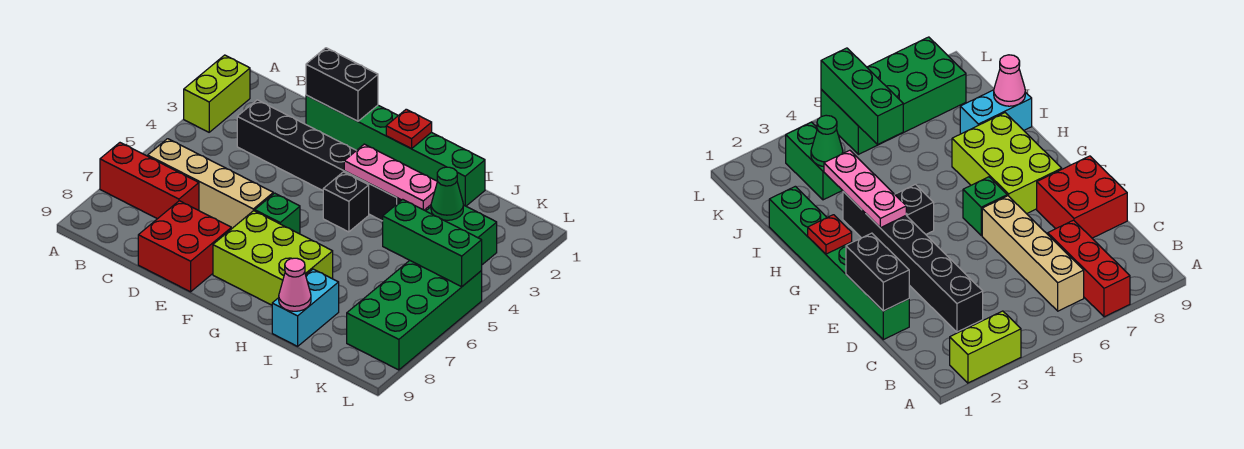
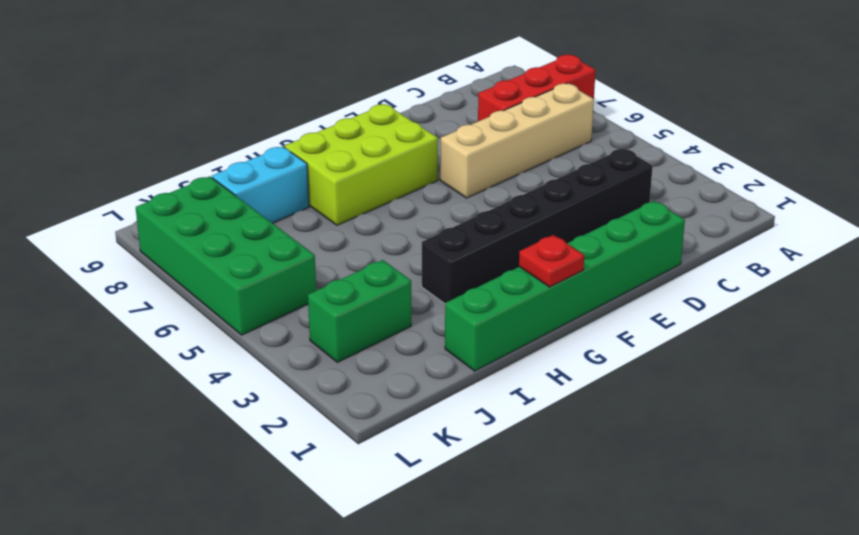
cyan 1x2 brick [212,147,309,223] -> cyan 1x2 brick turned to [272,269,339,346]
none -> lime 1x2 brick [184,55,250,132]
none -> red 2x2 brick [138,201,231,292]
none -> green 1x1 brick [255,193,300,234]

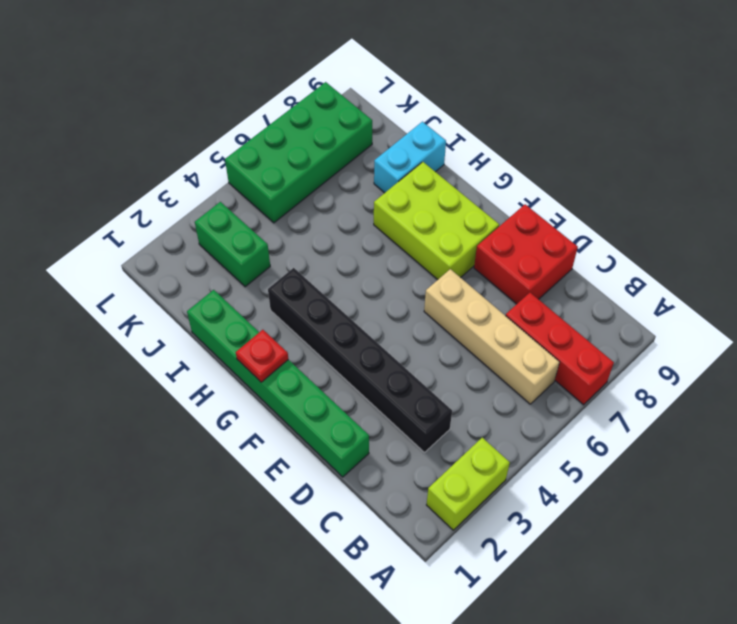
none -> green 1x1 brick [255,193,300,234]
none -> black 1x1 brick [323,172,369,232]
none -> black 1x2 brick [306,48,378,121]

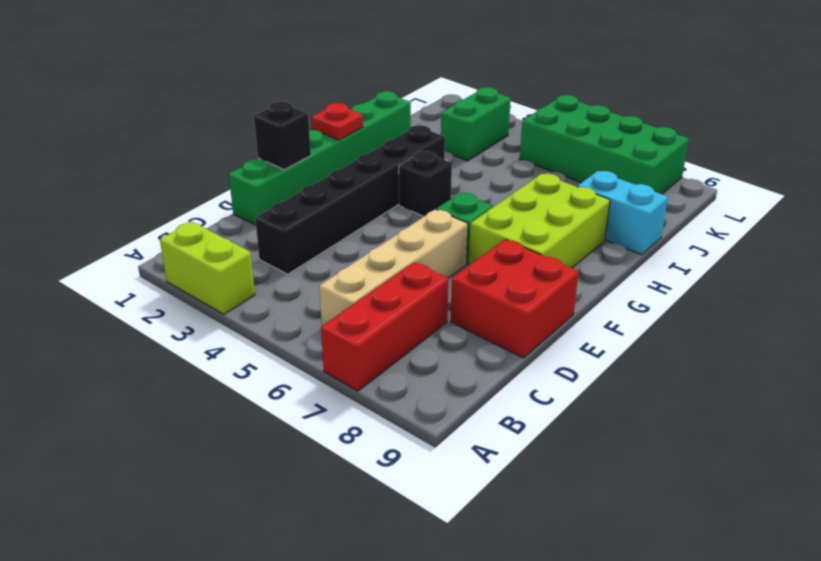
black 1x1 brick [254,101,311,170] -> black 1x2 brick [306,48,378,121]
none -> pink 1x3 plate [344,144,437,210]
none -> pink 1x1 cone [279,258,311,311]
none -> green 1x1 cone [431,167,463,220]

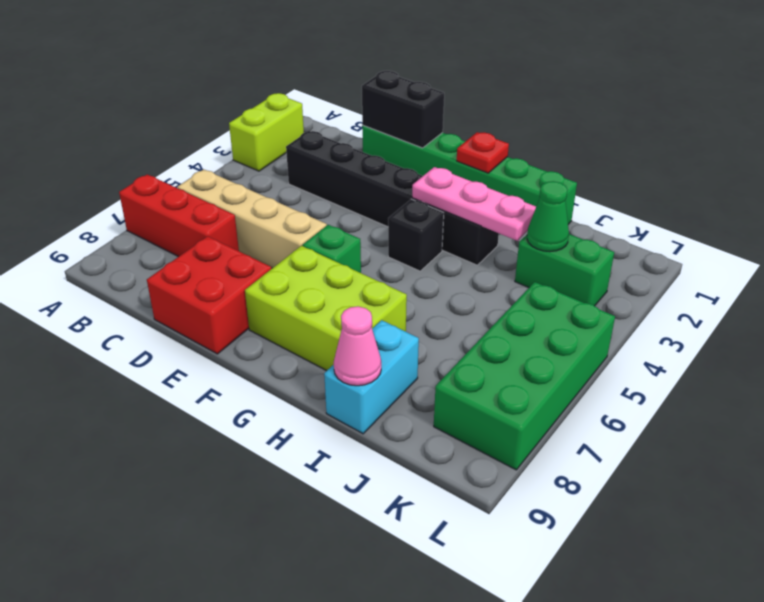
none -> green 1x3 brick [383,199,482,287]

